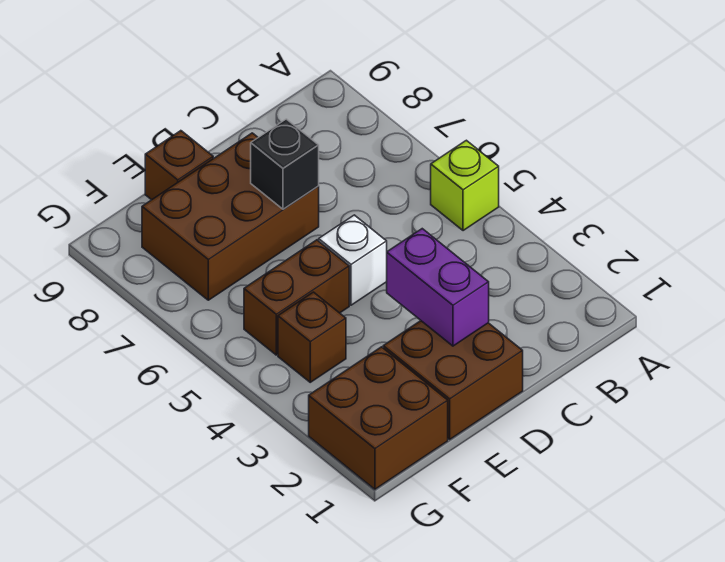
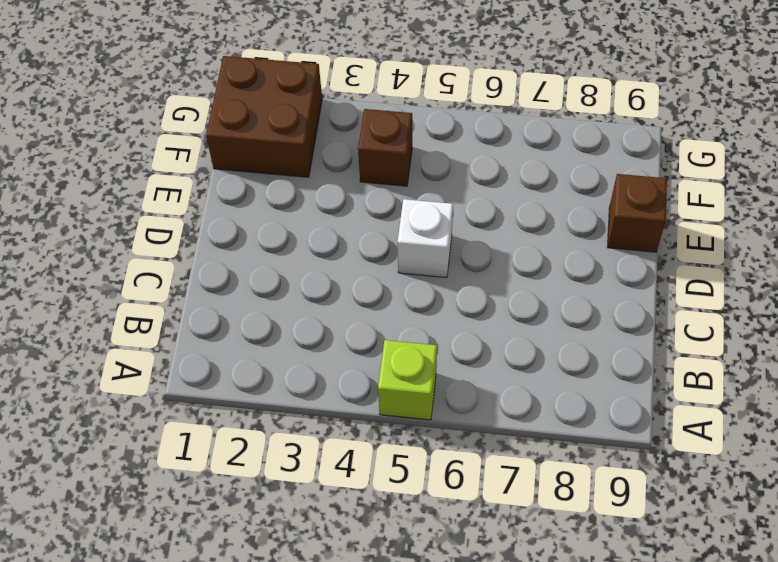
none -> brown 2x2 brick [383,321,523,439]
none -> brown 2x3 brick [142,133,319,300]

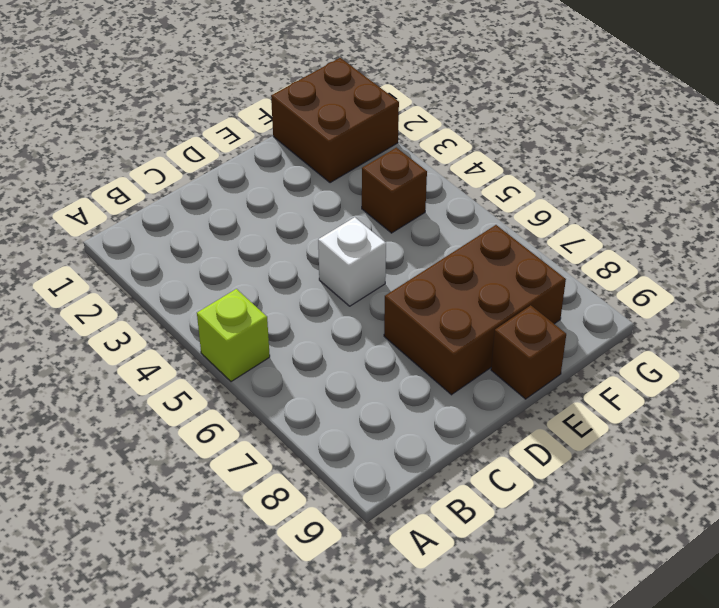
none -> brown 2x2 brick [383,321,523,439]
none -> brown 1x2 brick [244,240,349,355]

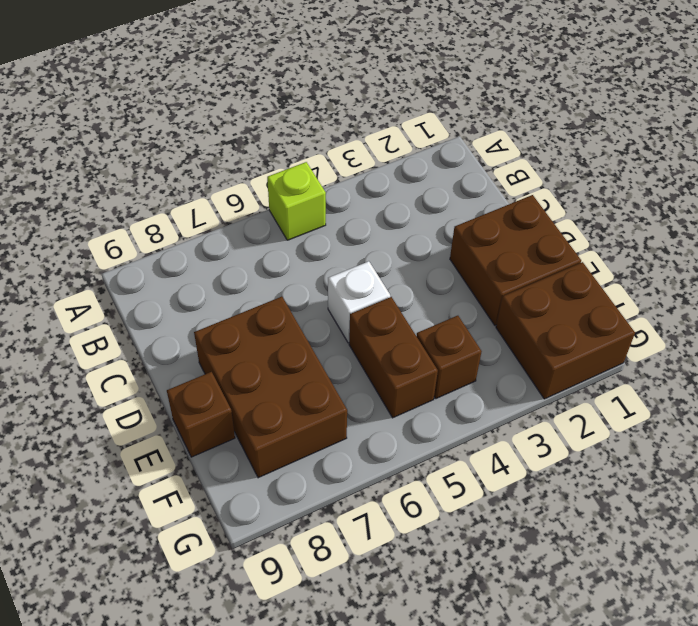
none -> purple 1x2 brick [387,229,489,346]
none -> black 1x1 brick [251,119,319,209]

